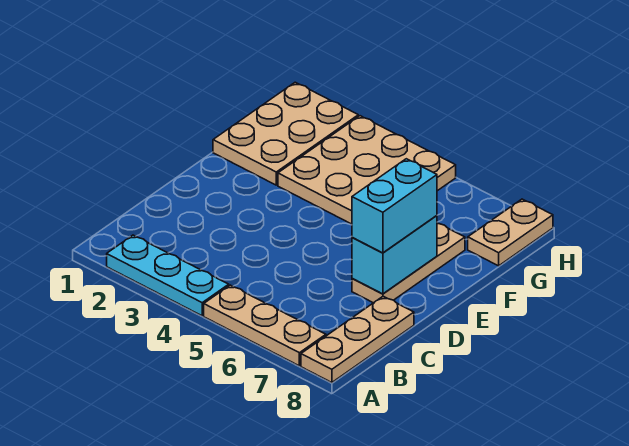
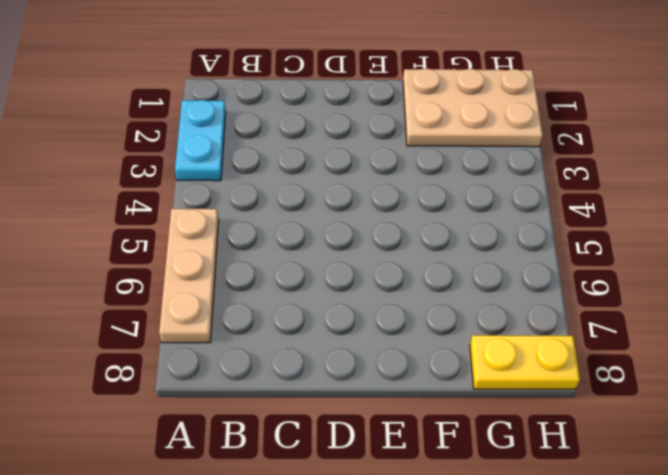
cyan 1x2 plate [175,100,226,181] -> cyan 1x3 plate [107,235,229,316]
yellow 1x2 plate [470,335,580,389] -> tan 1x2 plate [468,199,553,266]
none -> tan 1x3 plate [301,296,414,383]
none -> tan 1x3 plate [352,223,465,303]

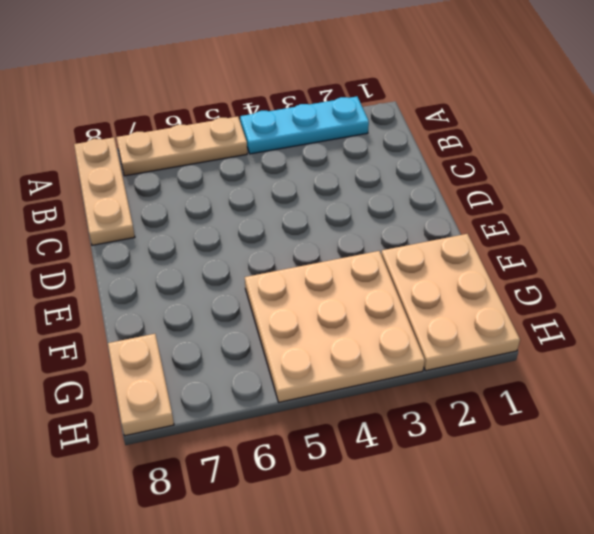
none -> tan 1x3 plate [352,223,465,303]
none -> cyan 1x2 brick [352,216,437,294]

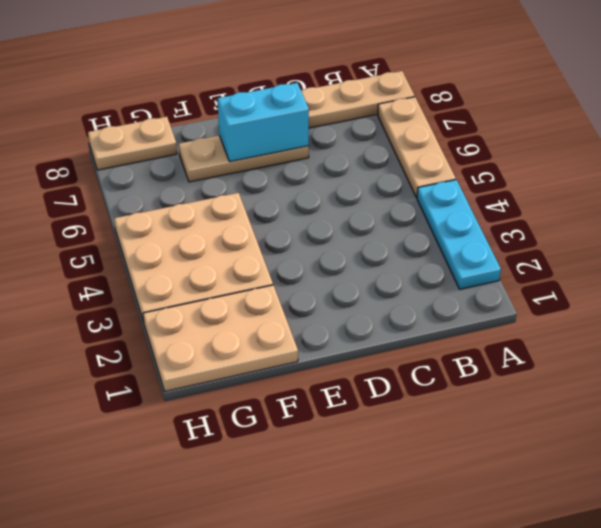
none -> cyan 1x2 brick [352,159,437,253]

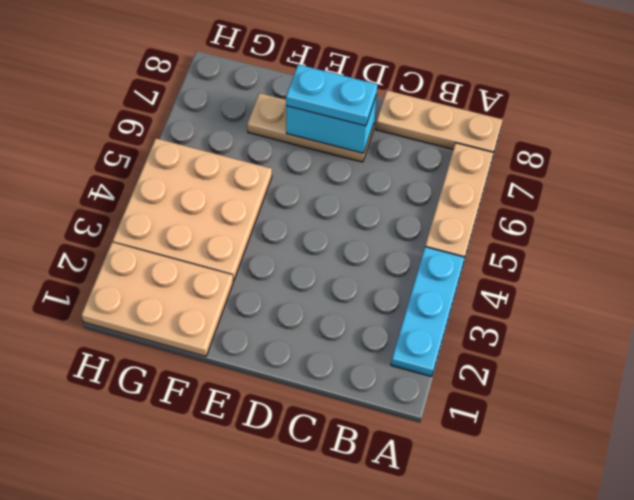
cyan 1x2 plate [286,64,377,126] -> cyan 1x2 brick [352,159,437,253]
none -> tan 1x2 plate [468,199,553,266]

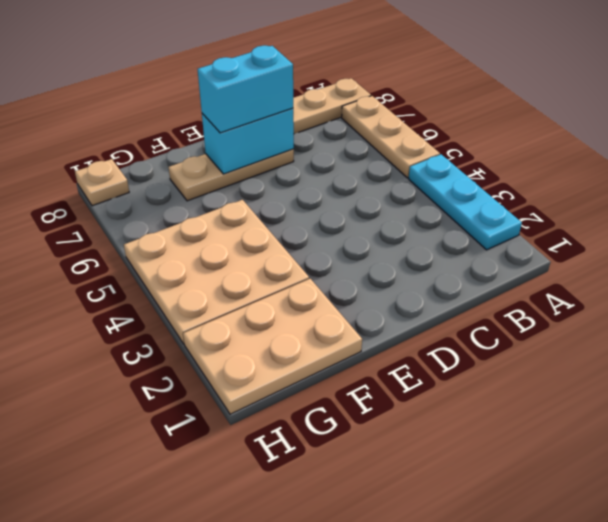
tan 1x1 plate [75,159,129,206] -> tan 1x2 plate [468,199,553,266]

